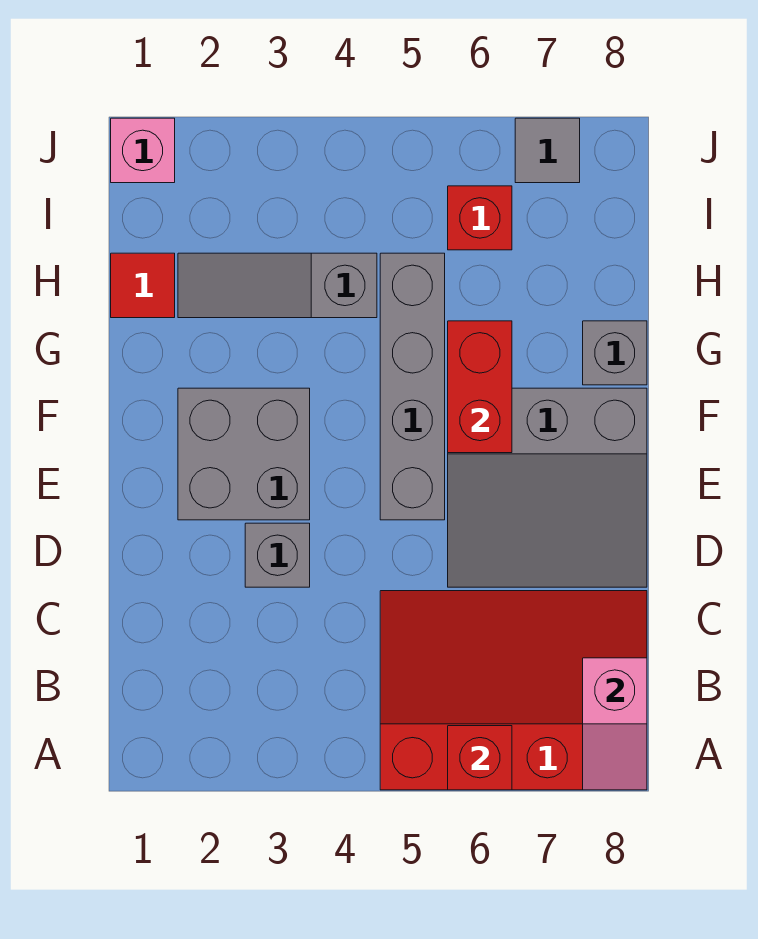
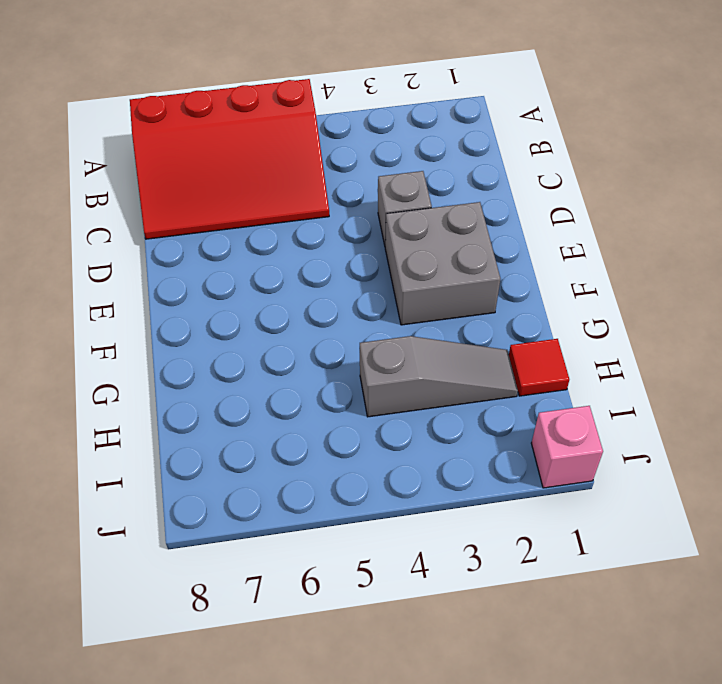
none -> grey 3x3 slope [448,388,647,587]
none -> grey 1x4 brick [380,253,445,520]
none -> grey 1x1 brick [583,321,647,385]

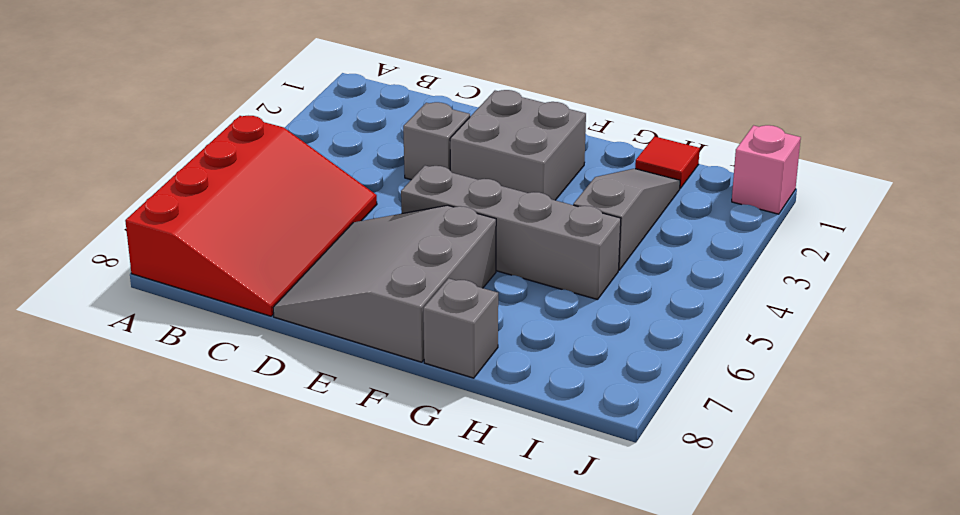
none -> red 1x1 brick [448,186,512,250]
none -> grey 1x1 tile [515,118,580,183]
none -> red 1x1 brick [448,726,512,790]

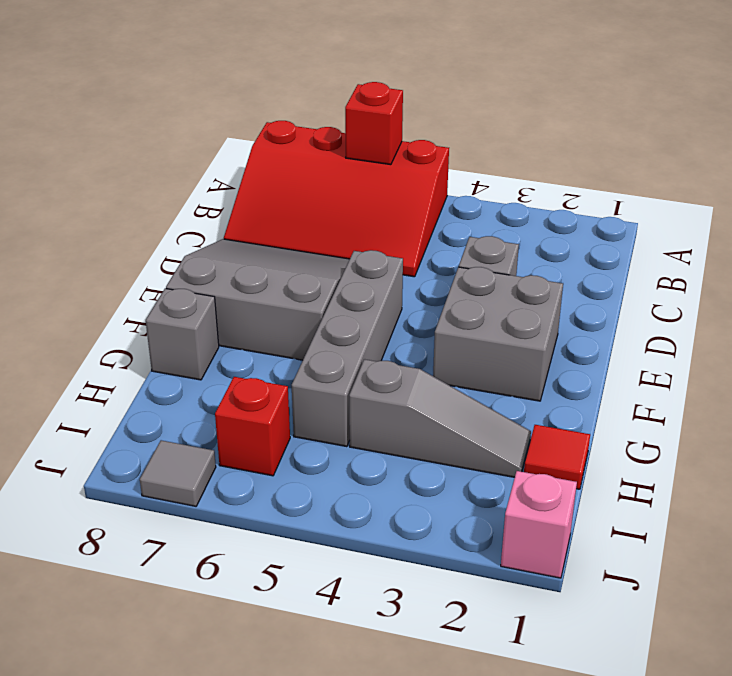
none -> pink 1x2 slope [583,658,647,790]
none -> red 1x2 brick [448,321,512,453]

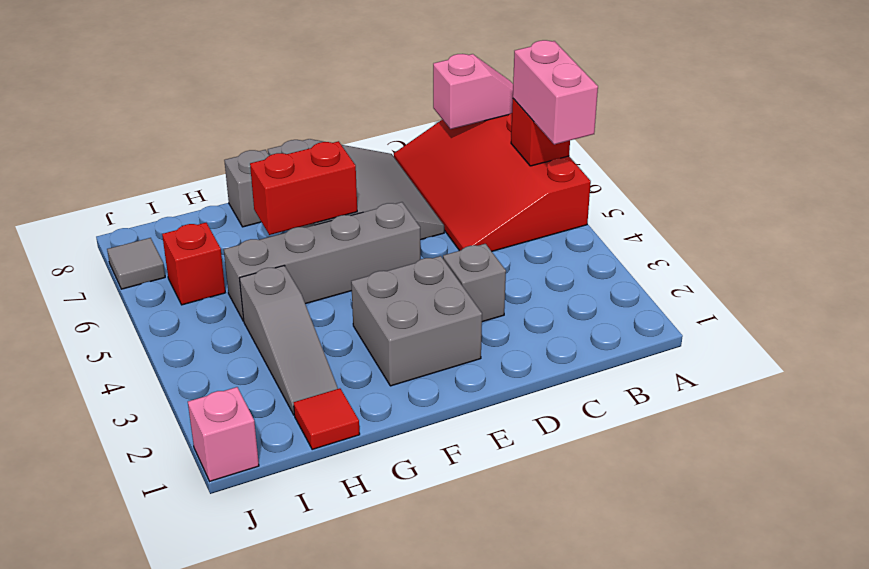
pink 1x2 brick [513,40,598,145] -> none

